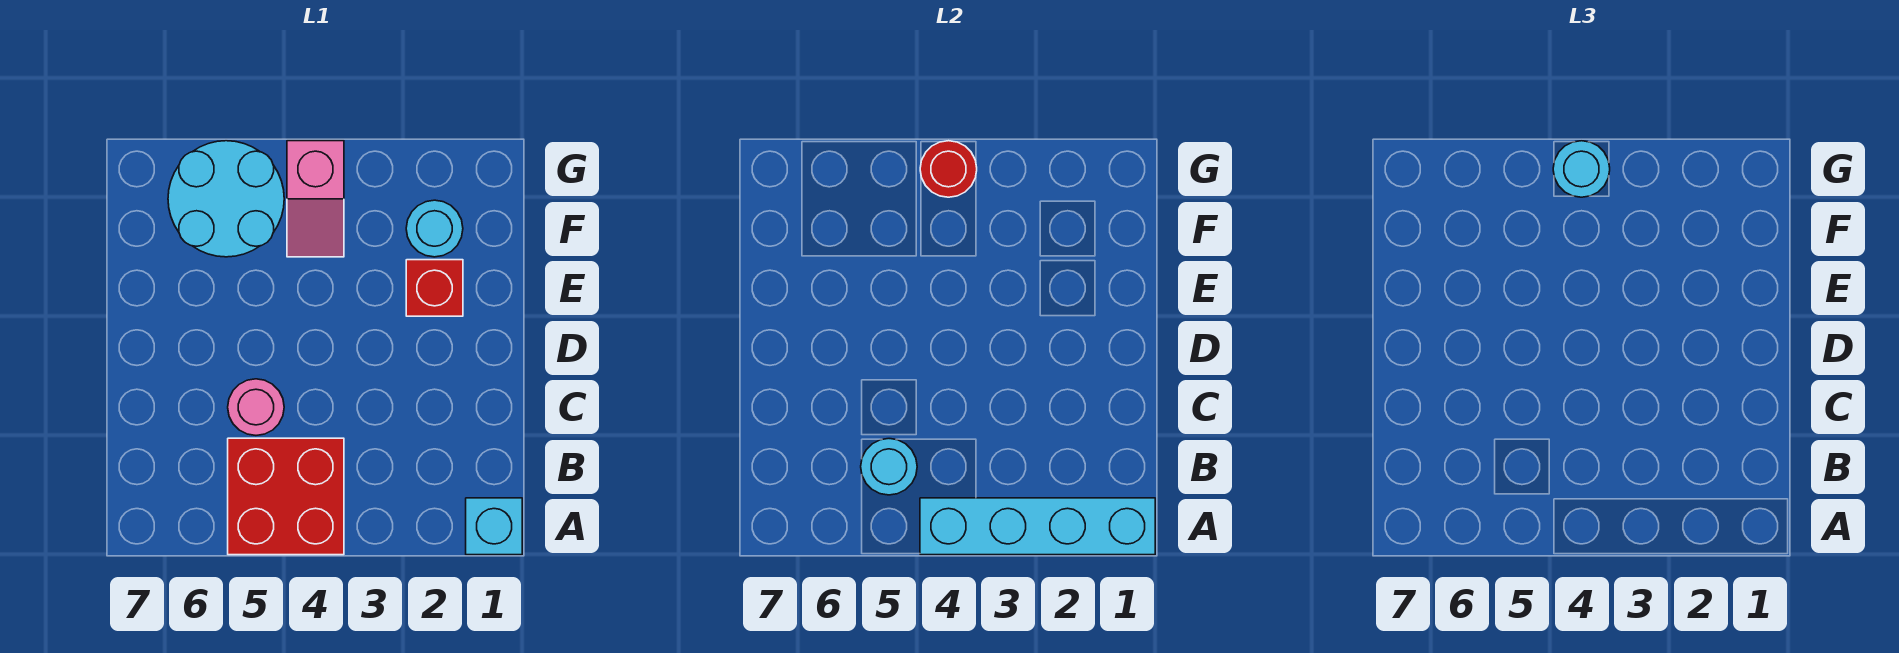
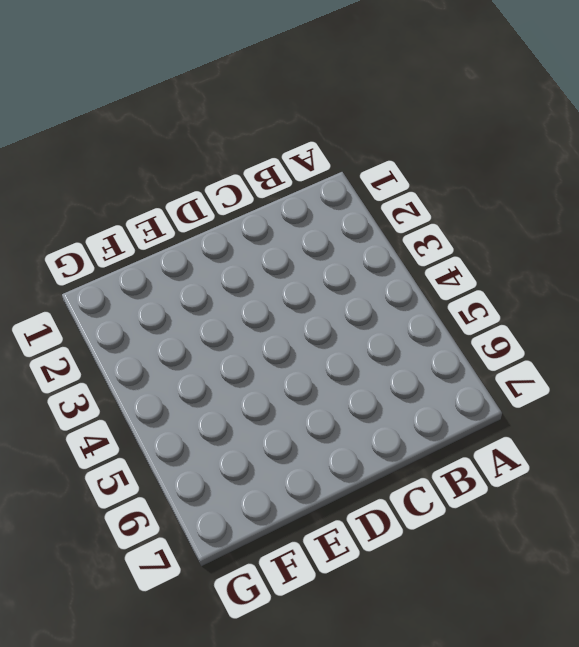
none -> cyan 1x1 brick [466,498,522,555]
none -> red 2x2 brick [228,438,344,555]

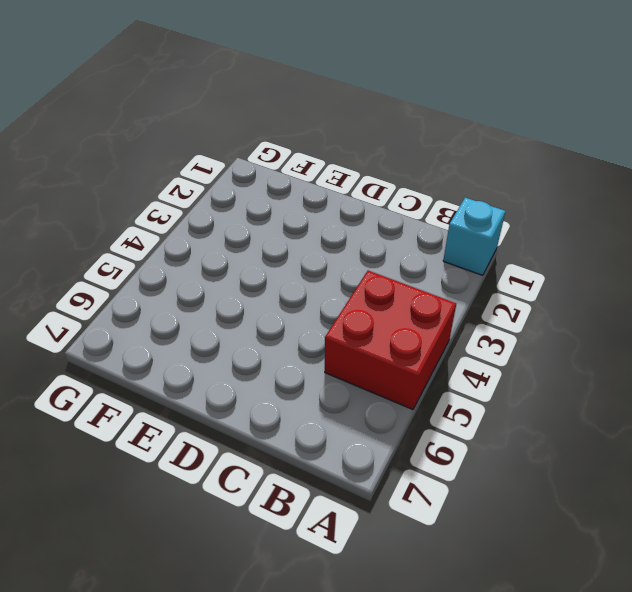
none -> pink 1x1 round brick [228,379,284,435]
none -> red 1x1 brick [406,260,463,316]

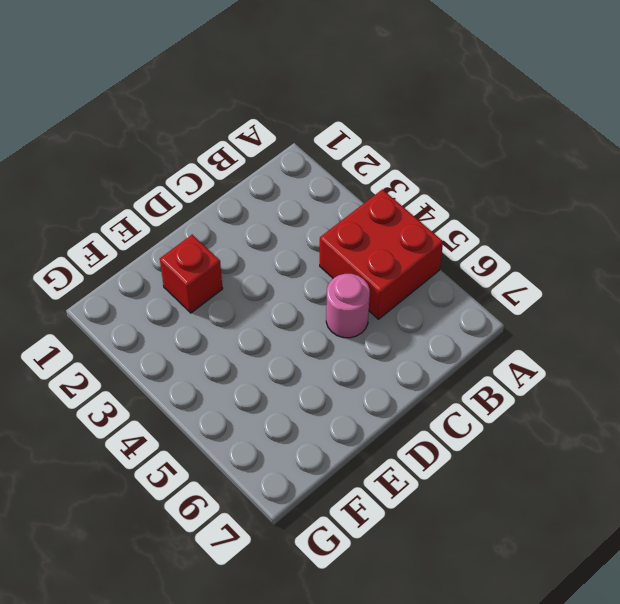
none -> cyan 1x1 brick [466,498,522,555]
none -> cyan 1x1 round brick [406,200,463,257]

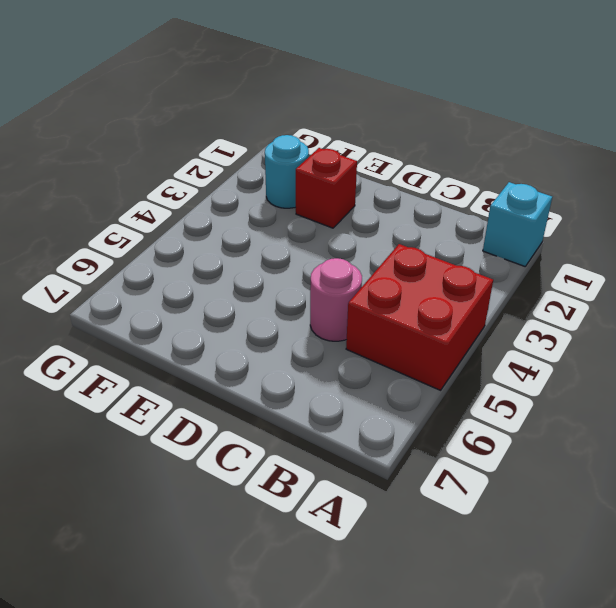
none -> pink 1x2 slope [287,141,344,257]
none -> cyan 2x2 round brick [168,141,284,257]

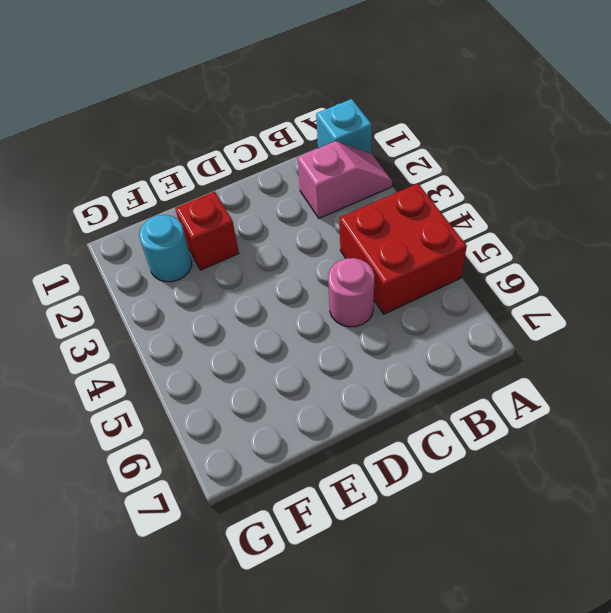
pink 1x2 slope [297,141,392,218] -> pink 1x2 slope moved to [287,141,344,257]
none -> cyan 2x2 round brick [168,141,284,257]
none -> cyan 1x4 brick [920,498,1155,555]

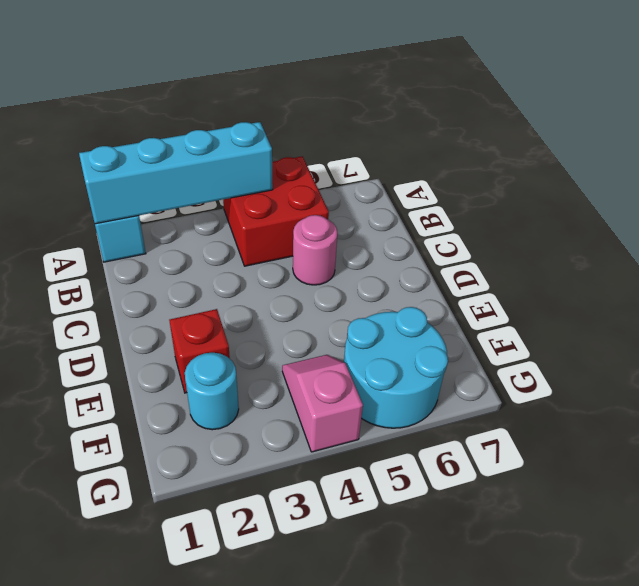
none -> cyan 1x1 round brick [861,439,917,495]
none -> red 1x1 round brick [920,141,977,197]

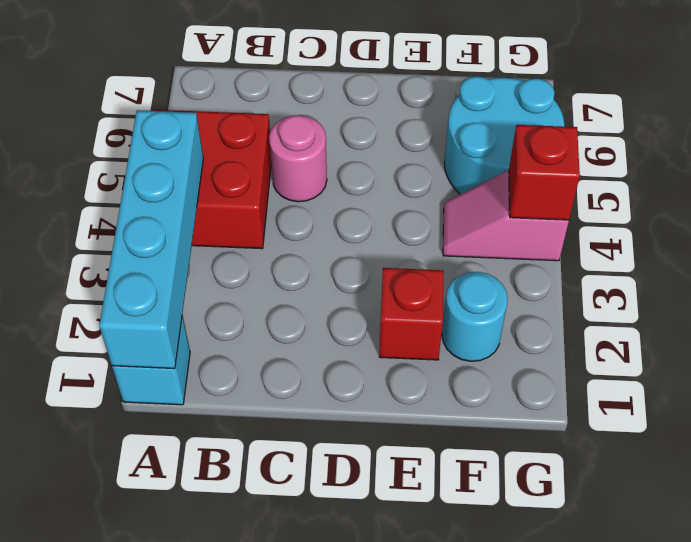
red 1x1 brick [509,125,580,220] -> red 1x1 round brick [920,141,977,197]
none -> cyan 1x1 round brick [861,439,917,495]
none -> cyan 1x1 round brick [1553,141,1610,197]

